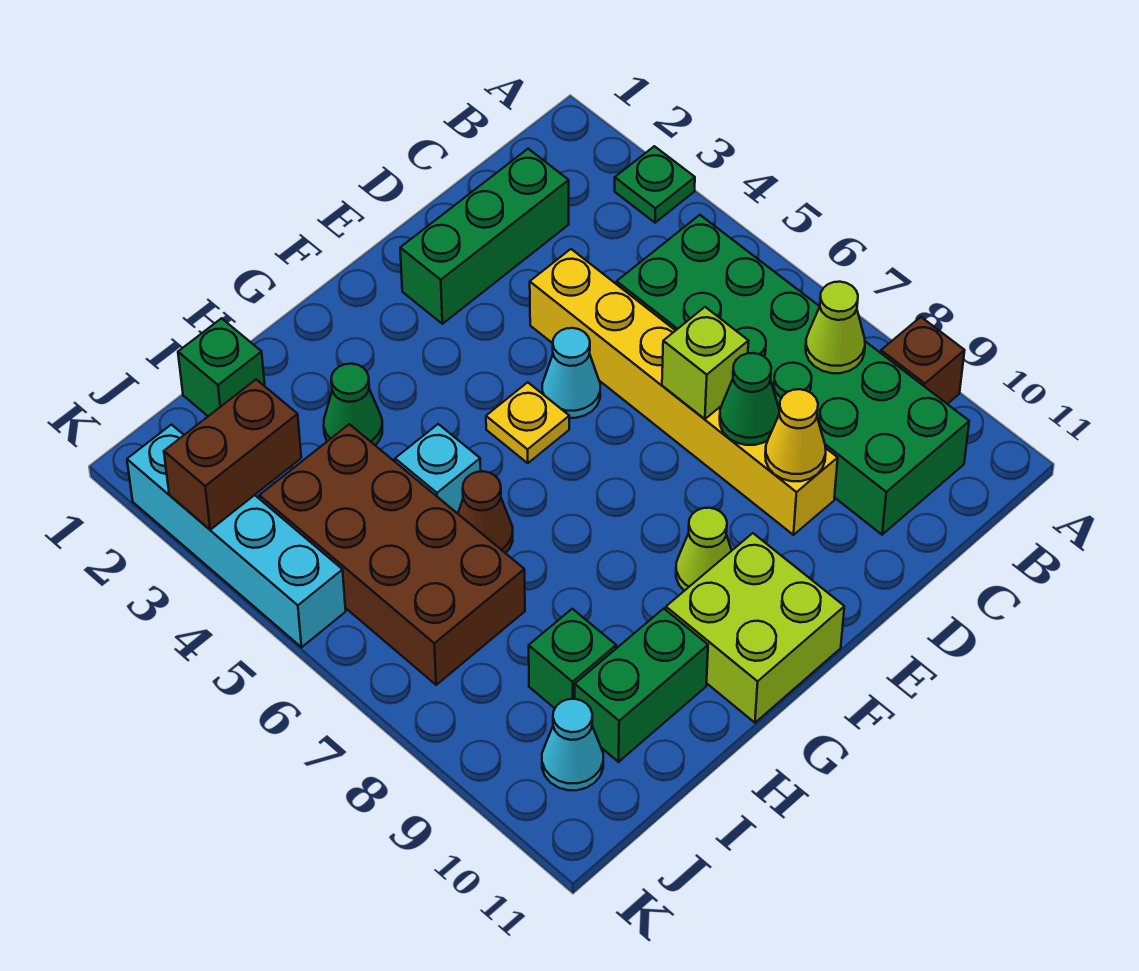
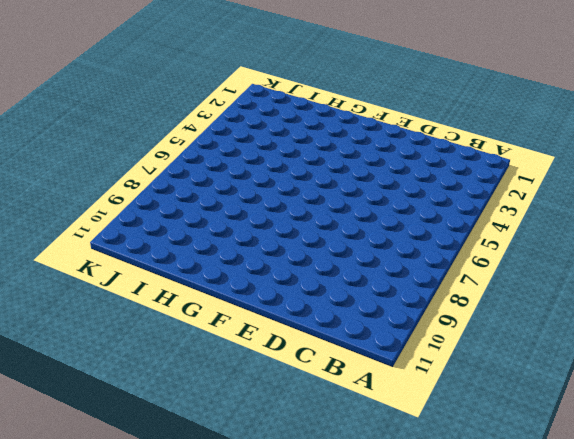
none -> green 1x1 plate [615,146,695,223]
none -> brown 1x1 brick [881,317,965,404]
none -> green 2x6 brick [617,215,969,535]

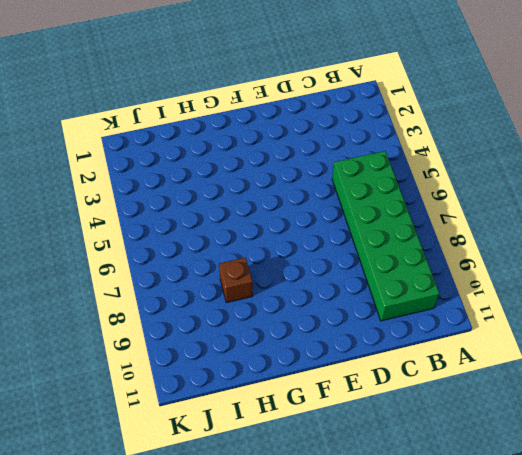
brown 1x1 brick [219,257,253,302] -> brown 1x1 brick moved to [881,317,965,404]
none -> green 1x1 plate [615,146,695,223]
none -> green 1x3 brick [400,149,569,324]
none -> yellow 1x6 brick [530,249,838,535]

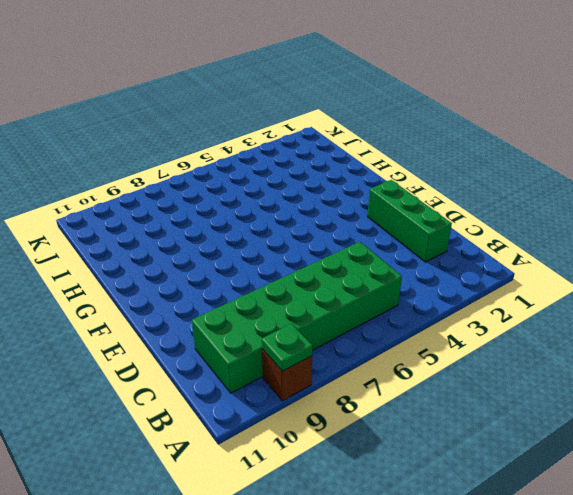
green 1x1 plate [262,324,313,371] -> green 1x1 plate moved to [615,146,695,223]
none -> yellow 1x6 brick [530,249,838,535]
none -> cyan 1x1 cone [542,328,600,418]
none -> yellow 1x1 plate [486,382,569,463]

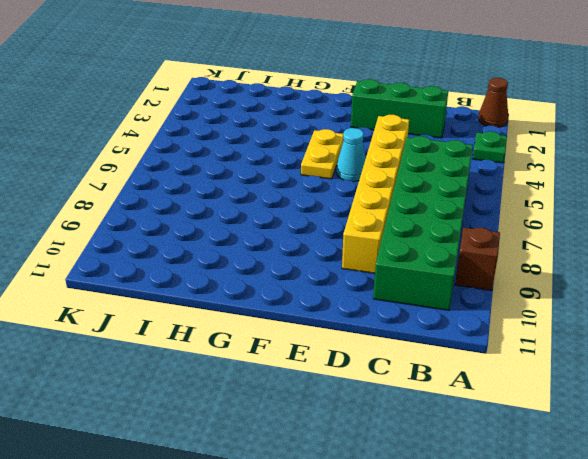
brown 1x1 cone [478,78,508,127] -> brown 1x1 cone moved to [458,471,513,553]
yellow 1x2 plate [301,129,344,179] -> yellow 1x1 plate [486,382,569,463]
none -> lime 1x1 cone [676,508,732,591]
none -> lime 2x2 brick [666,533,844,723]
none -> green 1x1 cone [324,364,382,445]

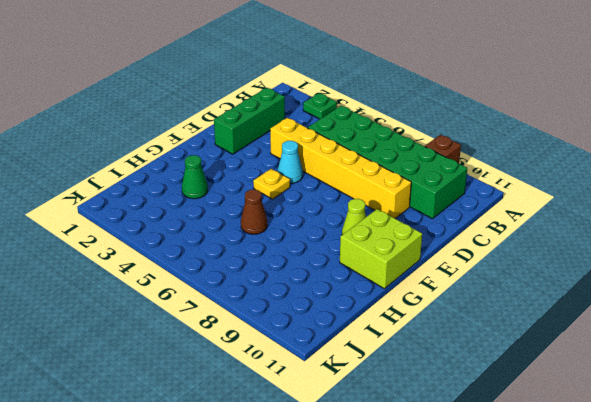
none -> cyan 1x1 brick [395,424,481,514]
none -> green 1x2 brick [575,609,708,762]
none -> green 1x1 brick [178,318,265,416]

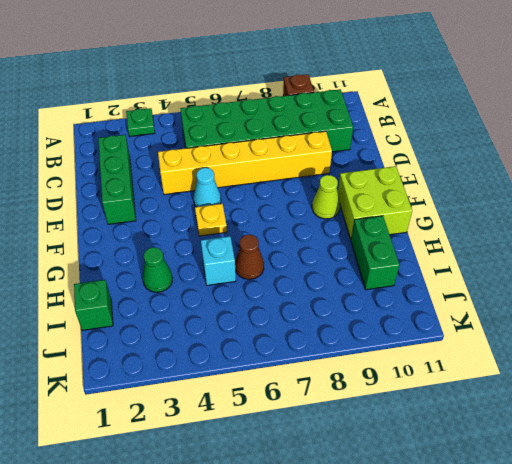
none -> brown 2x4 brick [259,424,525,685]
none -> green 1x1 brick [529,609,616,708]
none -> cyan 1x1 cone [542,699,603,790]

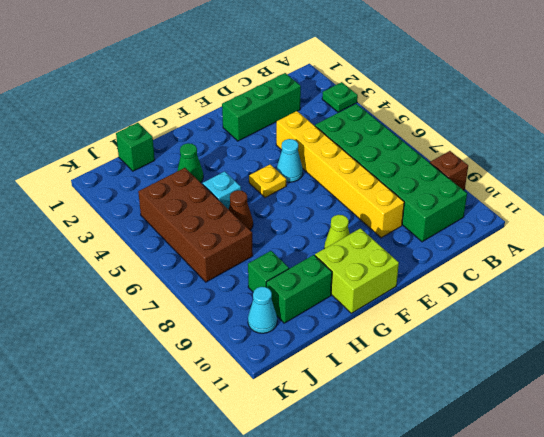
none -> cyan 1x4 brick [127,425,346,647]
none -> lime 1x1 cone [806,282,865,373]
none -> lime 1x1 brick [662,307,748,419]

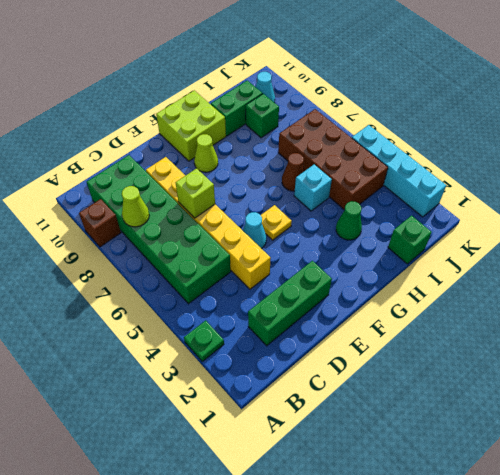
none -> green 1x1 cone [720,353,779,445]
none -> yellow 1x1 cone [765,389,826,481]
none -> brown 1x2 brick [164,380,301,530]

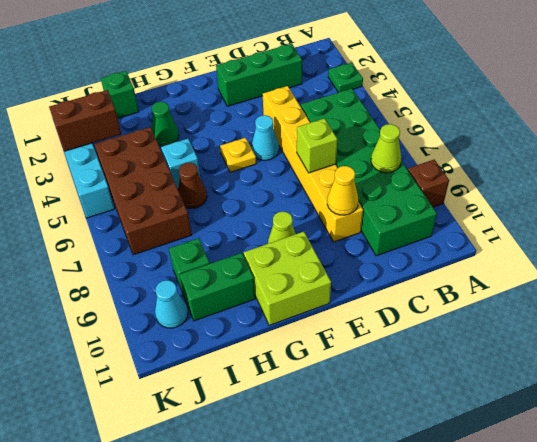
none -> green 1x1 cone [720,353,779,445]

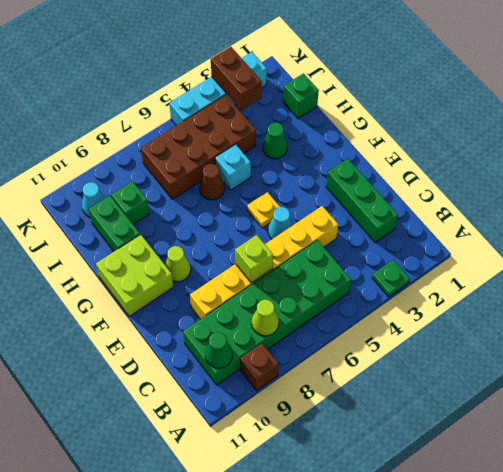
green 1x1 cone [205,332,233,368] -> green 1x1 cone moved to [720,353,779,445]
none -> yellow 1x1 cone [765,389,826,481]

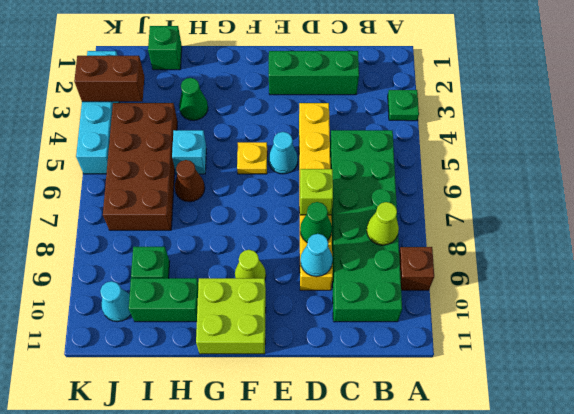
cyan 1x1 cone [300,234,333,277] -> yellow 1x1 cone [765,389,826,481]

